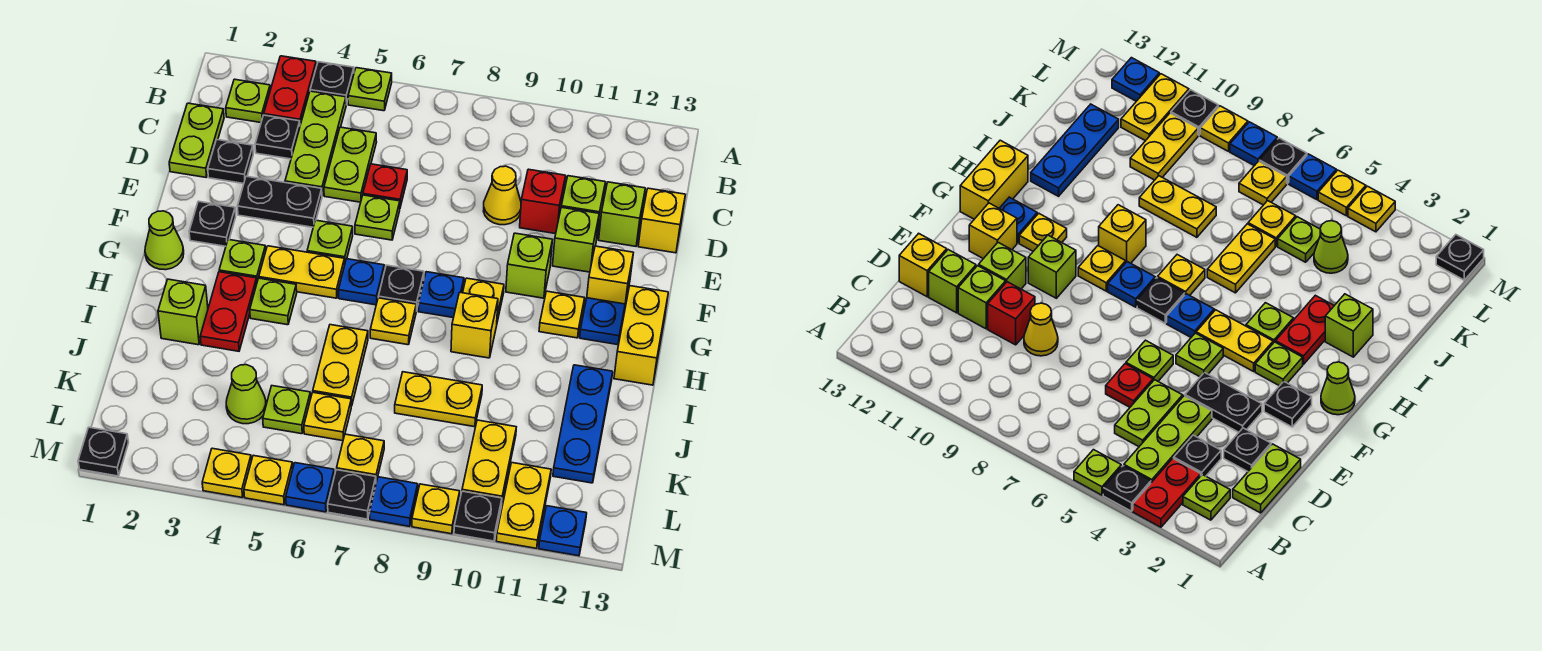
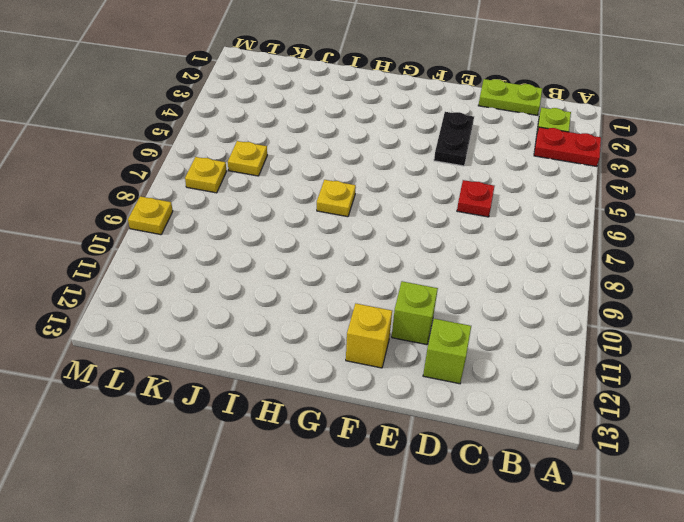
none -> black 1x1 plate [310,62,354,105]
none -> lime 1x1 plate [348,68,392,111]
none -> lime 1x3 plate [285,91,346,195]
none -> black 1x1 plate [255,115,300,159]

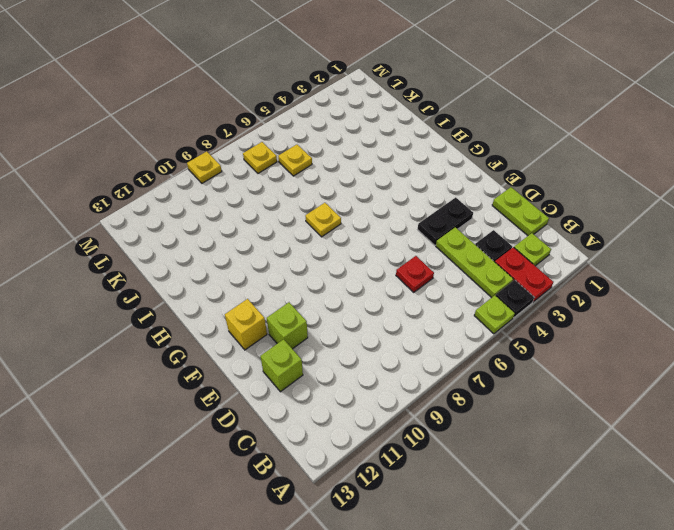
none -> lime 1x2 plate [324,127,376,202]
none -> black 1x1 plate [208,140,253,184]
none -> yellow 1x1 cone [484,166,521,225]
none -> red 1x1 brick [520,169,566,234]

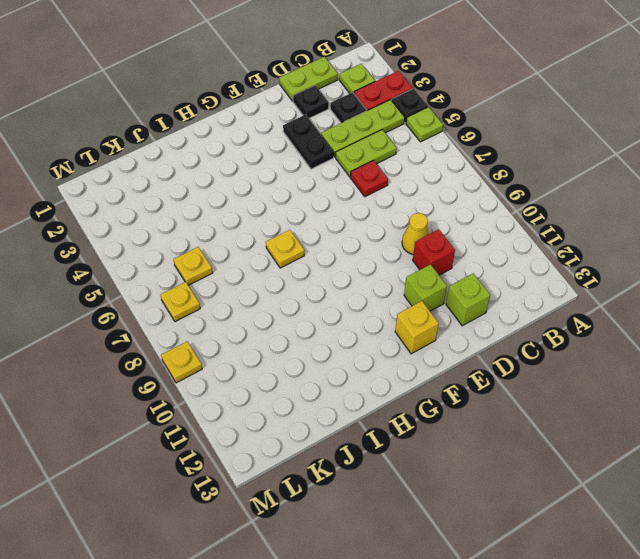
none -> lime 1x1 brick [561,176,605,236]
none -> yellow 1x1 brick [638,188,685,253]
none -> lime 1x1 plate [355,195,400,240]
none -> black 1x1 plate [189,201,236,246]

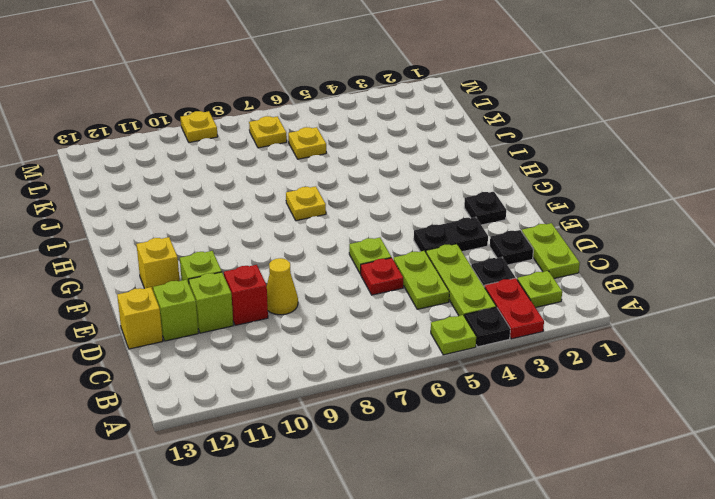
none -> lime 1x1 plate [307,220,353,262]
none -> lime 1x1 brick [506,233,552,298]
none -> lime 1x1 cone [145,211,184,270]
none -> lime 1x1 plate [219,239,266,281]

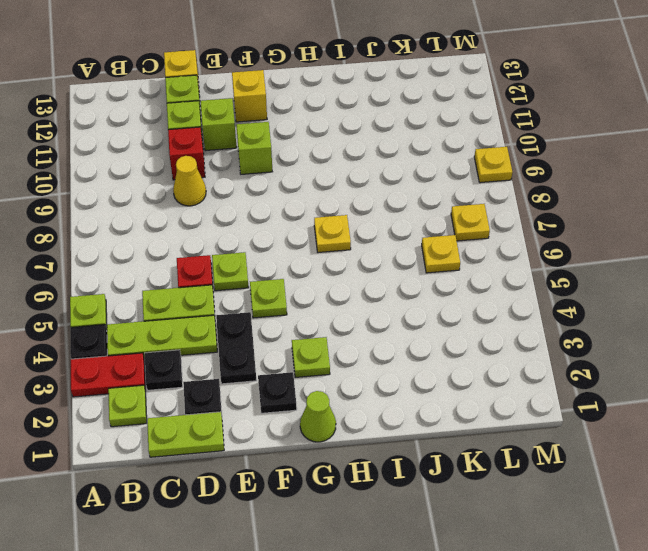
none -> yellow 1x2 plate [259,246,345,298]
none -> blue 1x1 plate [338,259,384,305]
none -> black 1x1 plate [378,265,424,311]
none -> blue 1x1 plate [418,272,464,318]

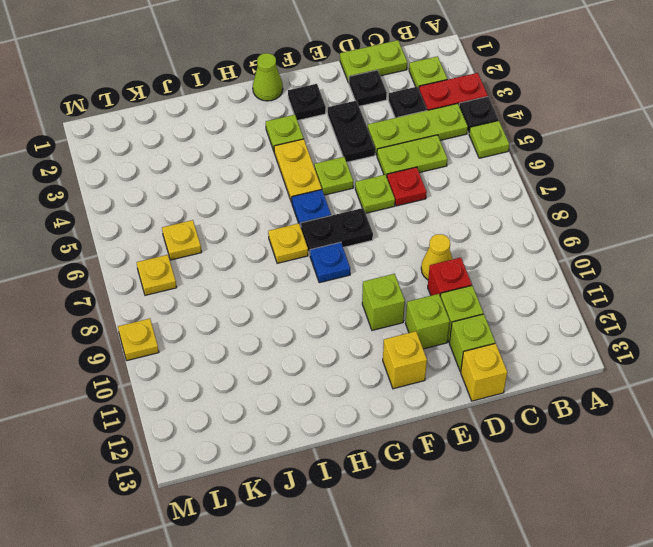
black 1x2 plate [301,208,373,255] -> black 1x1 plate [378,265,424,311]
none -> yellow 1x1 plate [463,278,504,322]
none -> yellow 1x1 plate [539,291,585,338]
none -> blue 1x1 plate [580,298,625,345]
none -> yellow 1x2 brick [614,286,668,385]

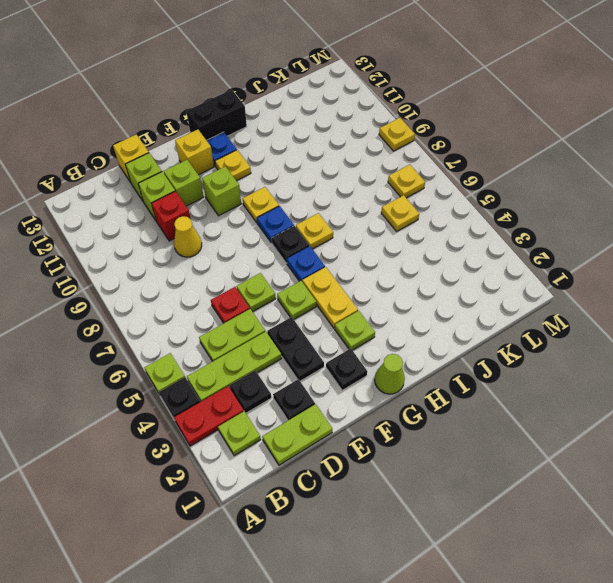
black 1x2 brick [186,90,247,140] -> yellow 1x2 brick [614,286,668,385]
none -> red 1x2 plate [200,272,257,351]
none -> lime 1x1 plate [250,278,297,325]
none -> yellow 1x1 brick [451,292,498,358]
none -> lime 1x1 brick [158,279,208,345]

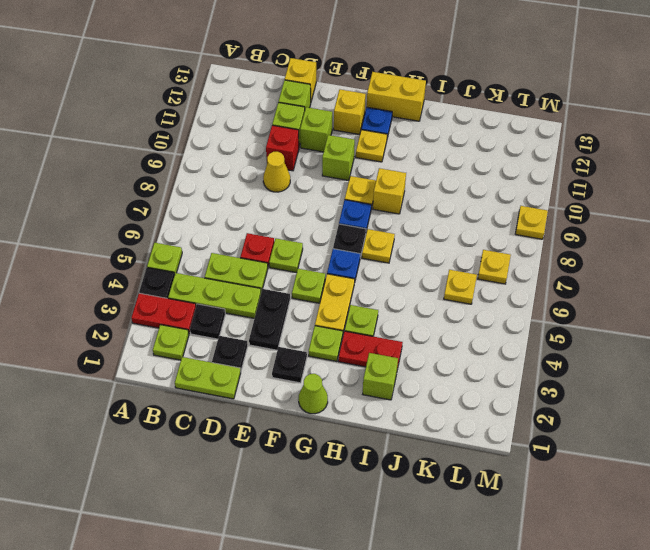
none -> yellow 1x2 plate [313,325,368,406]
none -> blue 1x3 plate [553,365,613,483]
none -> yellow 1x2 plate [395,372,482,427]
none -> lime 1x1 cone [226,365,266,424]

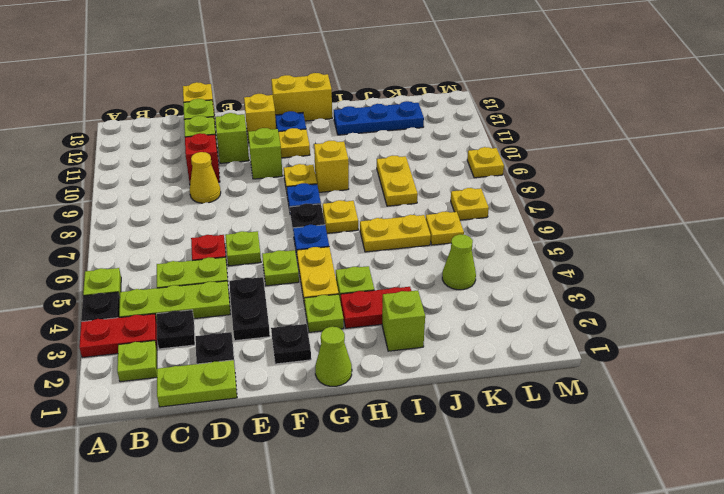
none -> lime 1x1 plate [263,386,311,434]
none -> yellow 1x2 plate [462,420,516,501]
none -> yellow 1x2 plate [496,463,551,548]
none -> black 1x1 plate [78,427,129,476]

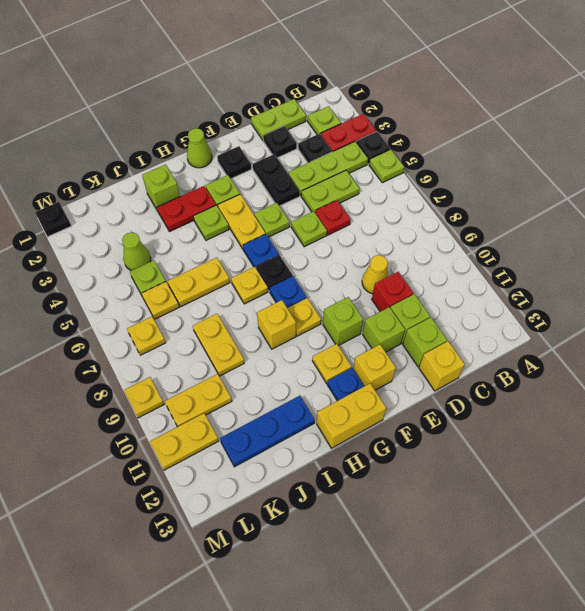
none -> yellow 1x1 plate [202,448,251,497]
none -> yellow 1x1 plate [244,455,293,505]
none -> blue 1x1 plate [286,463,334,512]
none -> black 1x1 plate [328,470,376,519]

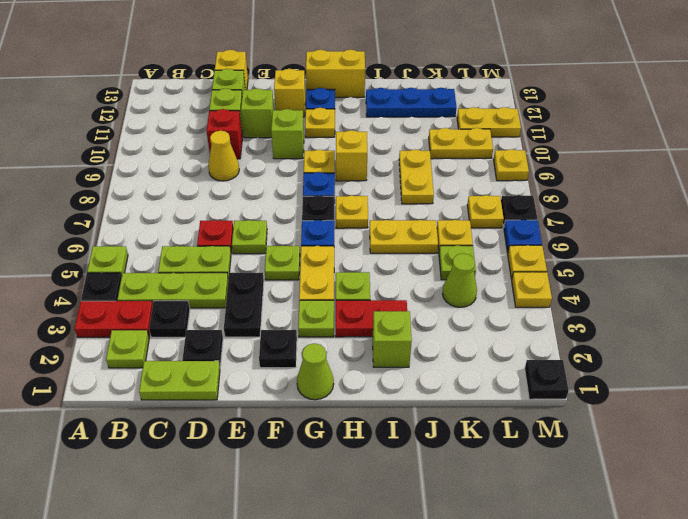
none -> blue 1x1 plate [370,477,418,527]
none -> black 1x1 plate [454,491,502,541]
none -> blue 1x1 plate [539,506,587,556]

